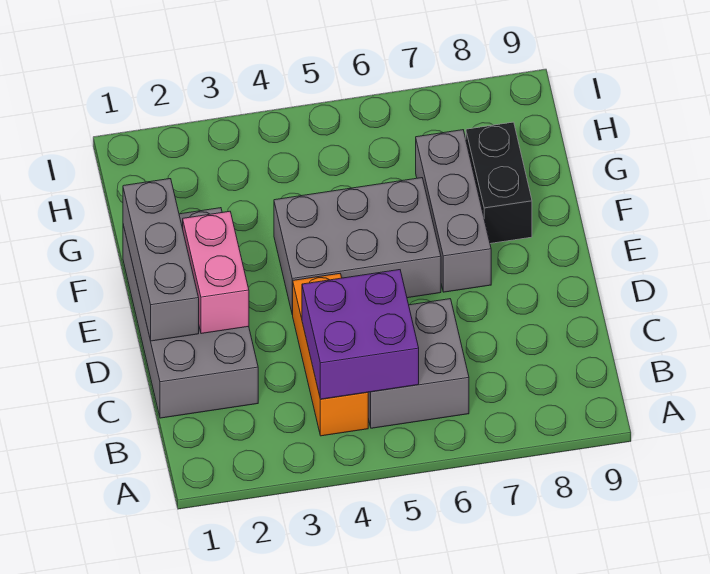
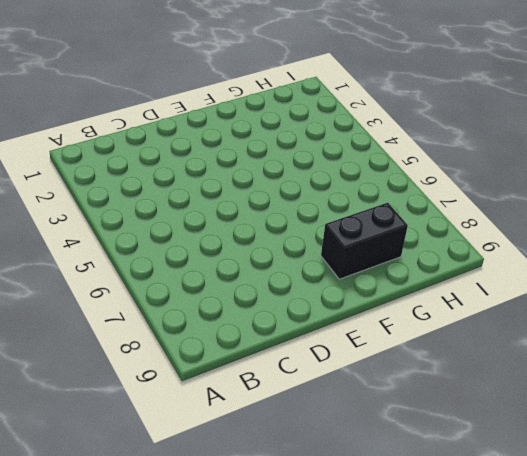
none -> orange 1x3 brick [293,274,368,436]
none -> grey 2x2 brick [368,299,469,428]

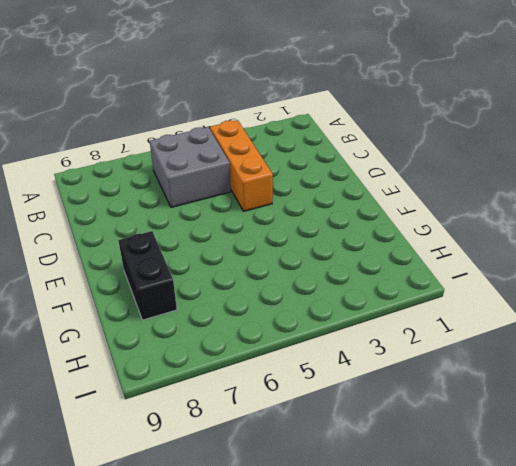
none -> grey 2x4 brick [123,208,258,418]
none -> grey 2x3 brick [274,178,441,315]

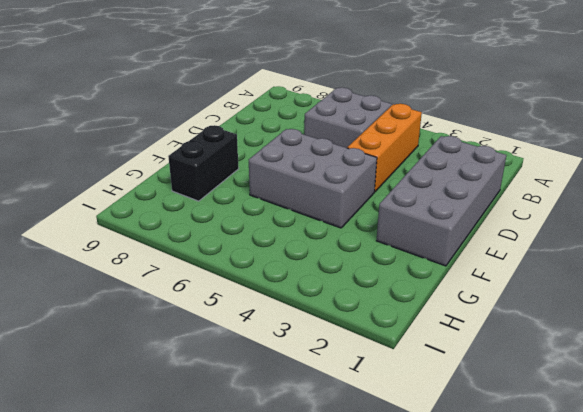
none -> grey 1x3 brick [416,130,491,292]
none -> purple 2x2 brick [302,270,419,399]

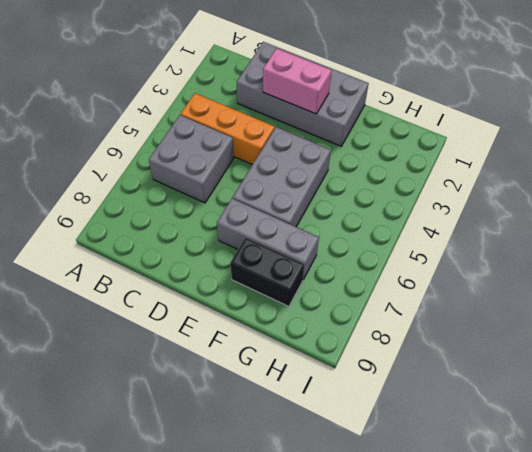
none -> purple 2x2 brick [302,270,419,399]
none -> grey 1x3 brick [123,179,199,341]

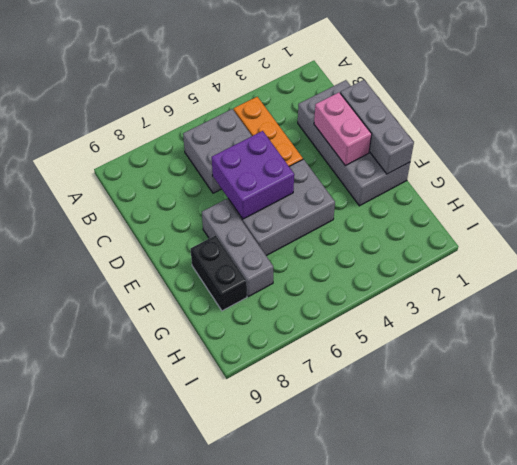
purple 2x2 brick [212,131,294,219] -> purple 2x2 brick moved to [302,270,419,399]

